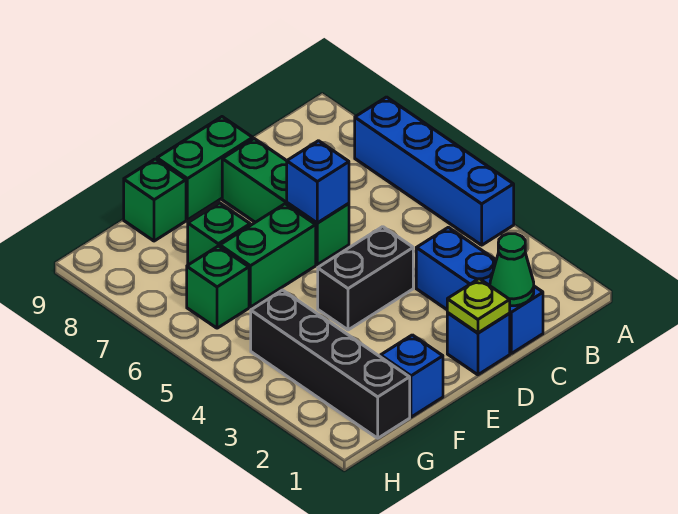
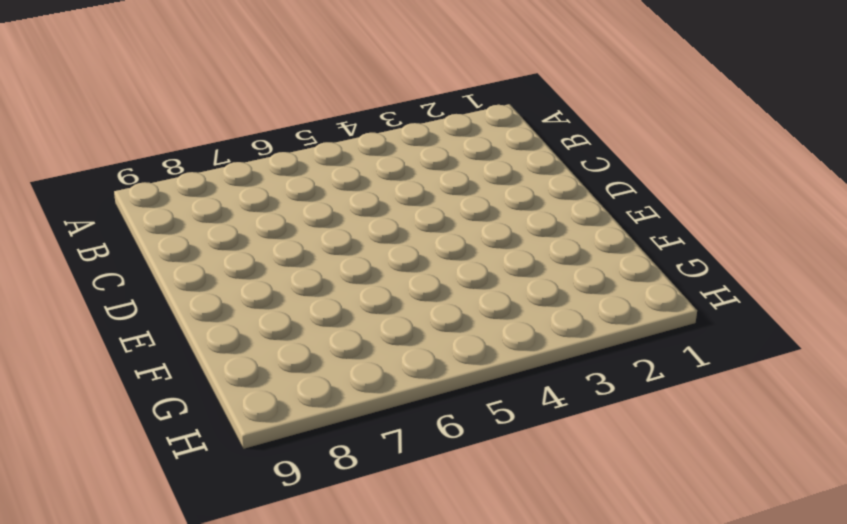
none -> blue 1x4 brick [355,97,514,245]
none -> blue 1x3 brick [416,227,543,353]
none -> blue 1x1 brick [447,313,510,375]

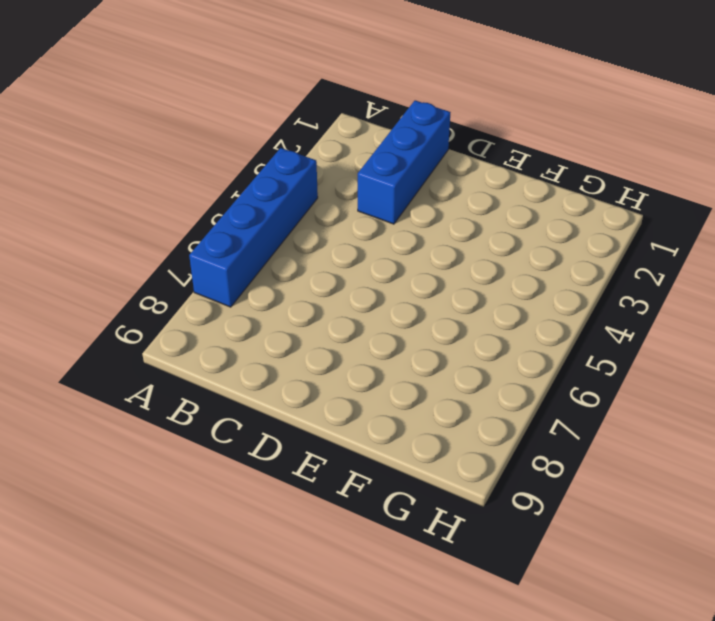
none -> blue 1x1 brick [447,313,510,375]
none -> black 1x2 brick [318,227,413,330]
none -> green 1x3 brick [222,139,349,265]

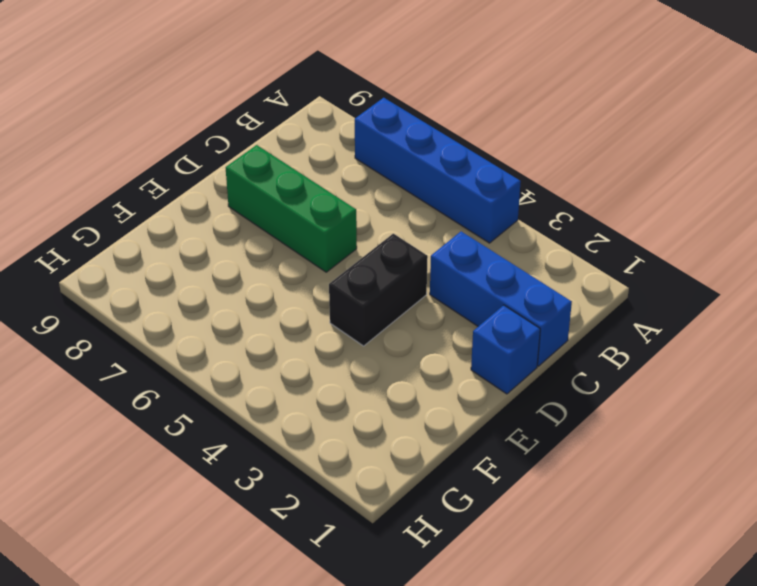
none -> green 1x2 brick [157,117,253,220]
none -> green 1x2 brick [220,204,316,307]
none -> blue 1x1 brick [381,335,443,417]

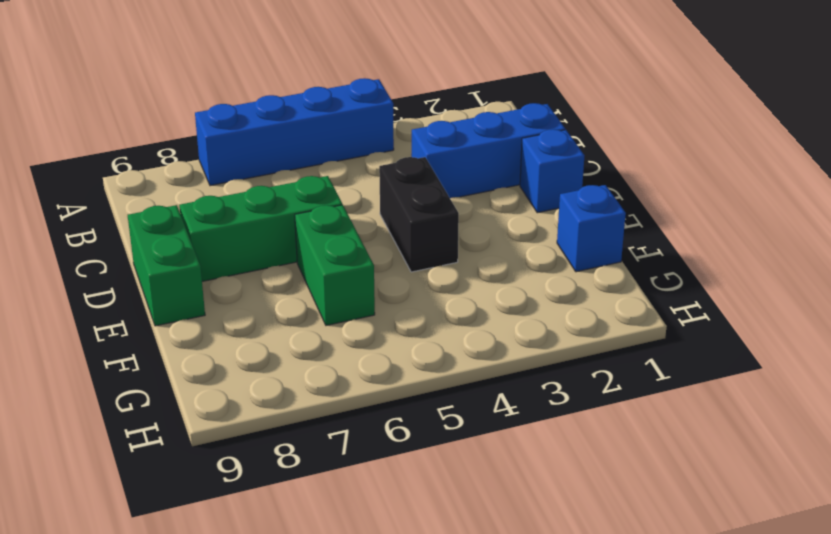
none -> green 1x1 brick [188,203,250,265]
none -> green 1x1 brick [124,159,186,241]
none -> black 1x4 brick [251,290,410,438]

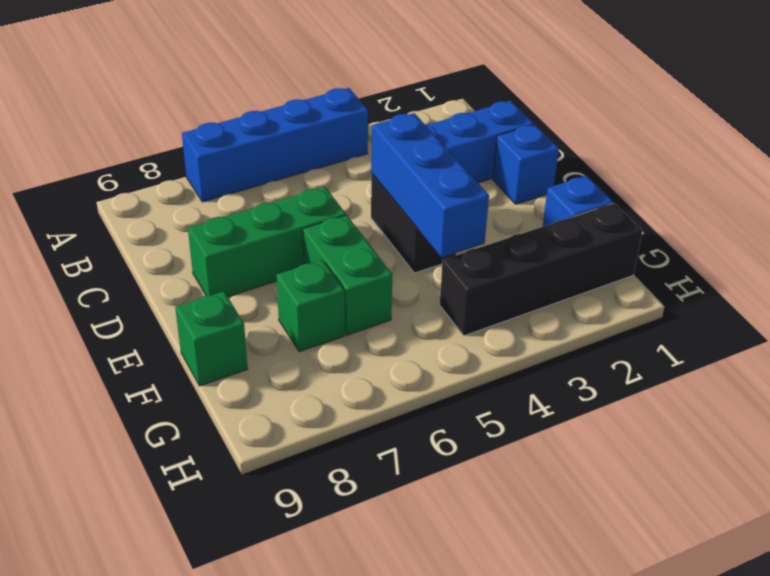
blue 1x3 brick [372,113,489,258] -> none
none -> green 1x2 brick [157,117,253,220]
none -> green 1x1 brick [187,246,249,328]
none -> green 1x1 cone [490,234,534,306]

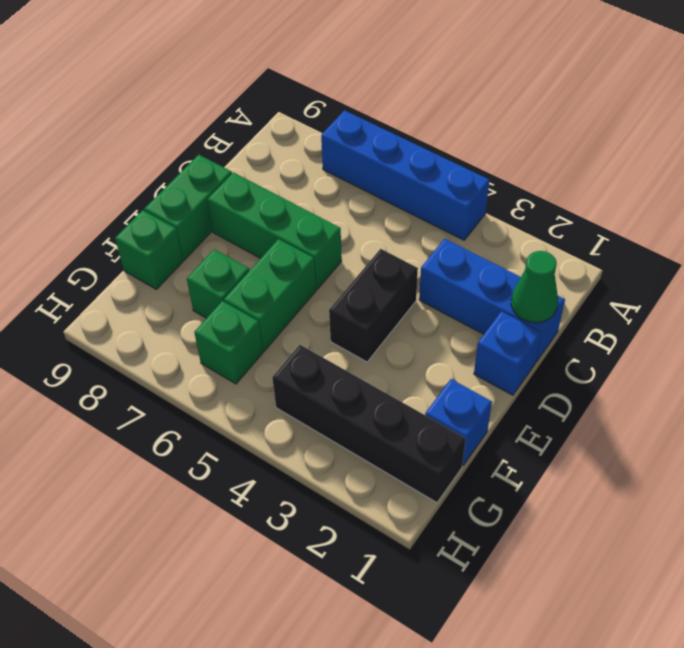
none -> lime 1x1 plate [447,279,510,333]
none -> blue 1x1 brick [287,141,349,223]

